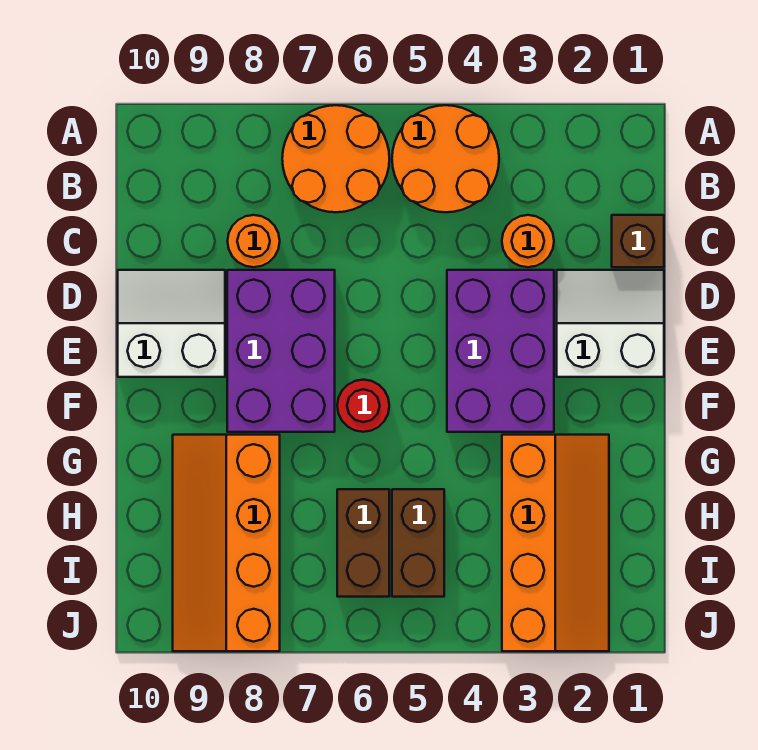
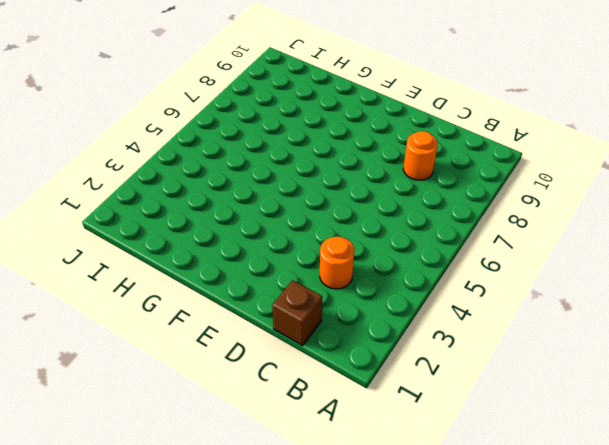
none -> orange 2x2 round brick [392,105,499,212]
none -> orange 2x2 round brick [282,105,389,212]
none -> white 2x2 slope [557,270,664,377]

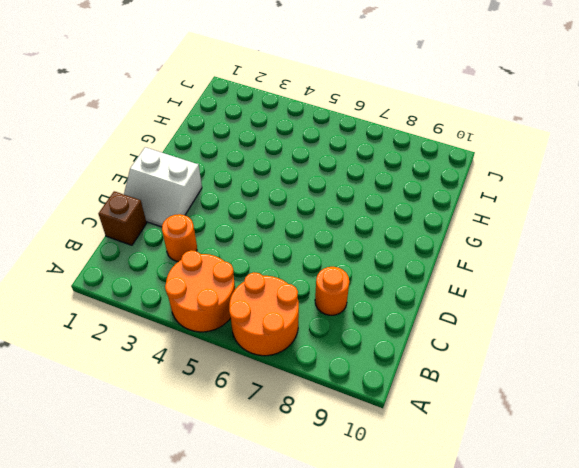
none -> purple 2x3 brick [447,270,554,432]
none -> purple 2x3 brick [227,270,335,432]
none -> white 2x2 slope [118,270,225,377]

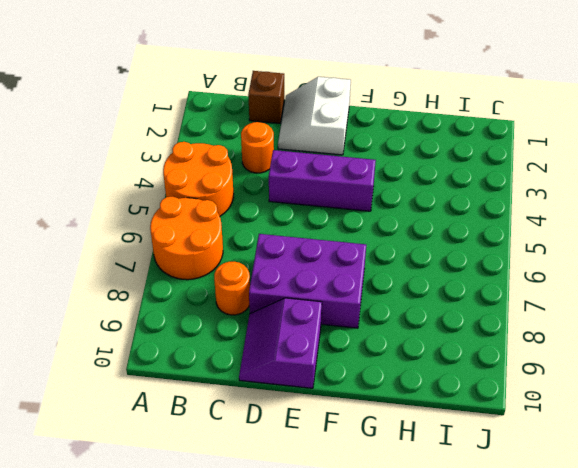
purple 1x3 brick [269,150,376,211] -> purple 2x3 brick [447,270,554,432]
purple 2x2 slope [239,298,322,388] -> white 2x2 slope [118,270,225,377]
none -> red 1x1 round brick [337,380,389,432]
none -> orange 2x4 slope [502,435,609,651]
none -> orange 2x4 slope [173,435,280,651]

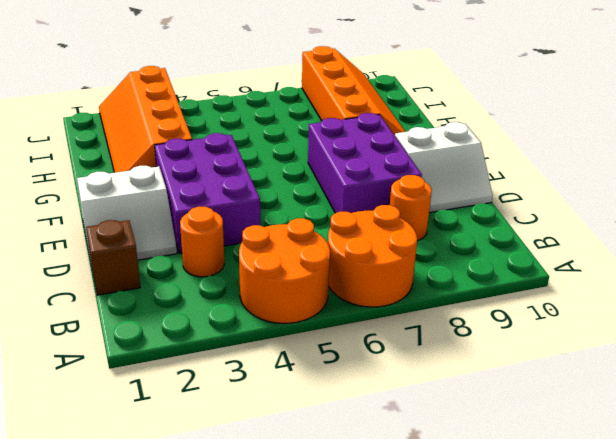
none -> red 1x1 round brick [337,380,389,432]
none -> brown 1x2 brick [392,489,444,597]
none -> brown 1x2 brick [337,489,389,597]

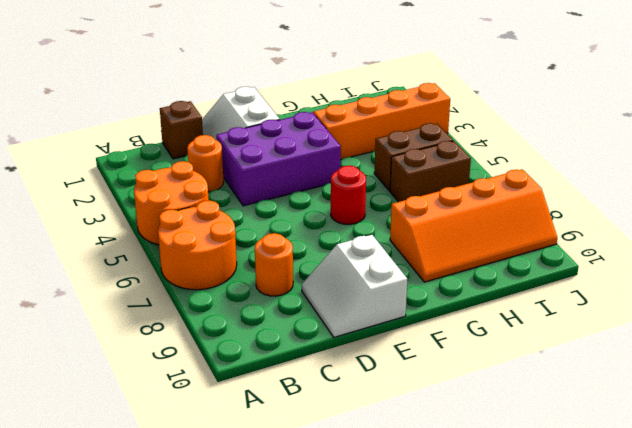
none -> purple 2x3 brick [227,270,335,432]

